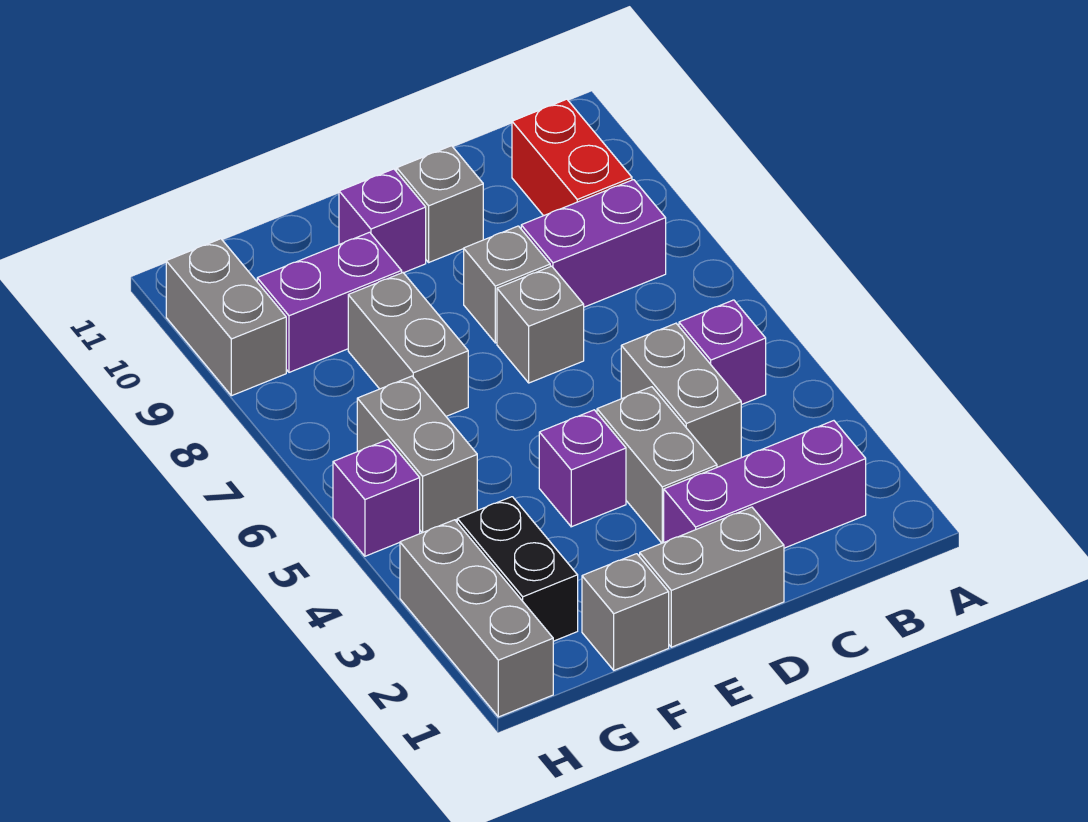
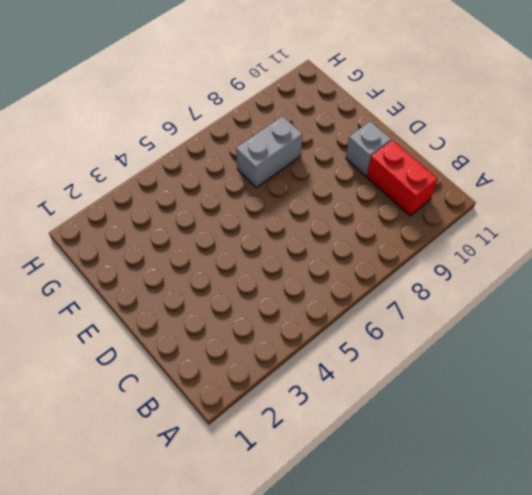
red 1x2 brick [367,140,438,216] -> red 1x2 brick turned to [512,99,632,216]
none -> purple 1x3 brick [664,421,866,548]
none -> purple 1x1 brick [679,300,766,405]
none -> purple 1x2 brick [521,180,666,307]

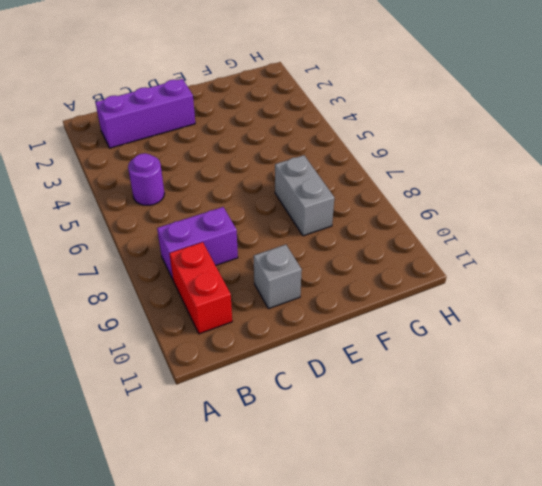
purple 1x1 round brick [128,153,164,205] -> purple 1x1 brick [679,300,766,405]
none -> grey 1x2 brick [621,323,741,467]
none -> grey 1x2 brick [640,507,784,647]
none -> grey 1x2 brick [597,387,717,543]

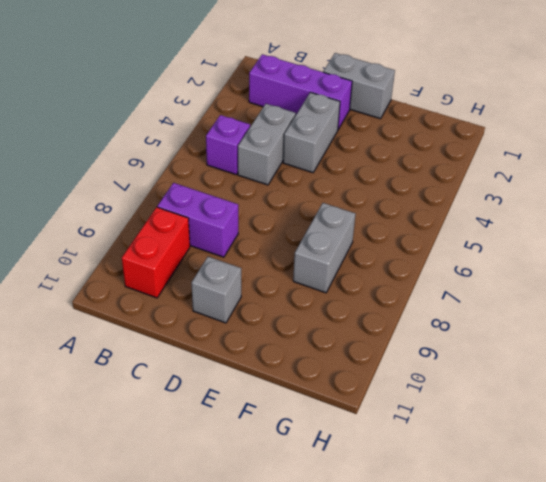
none -> grey 1x1 brick [497,266,584,383]
none -> grey 1x1 brick [464,226,550,343]
none -> purple 1x1 brick [539,410,626,527]

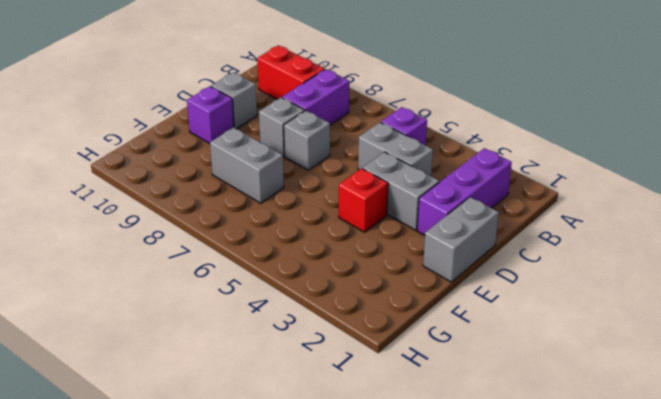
red 1x1 brick [339,168,388,232] -> purple 1x1 brick [539,410,626,527]
none -> grey 1x1 brick [582,554,669,670]
none -> purple 1x2 brick [257,232,402,372]
none -> black 1x2 brick [457,497,578,641]

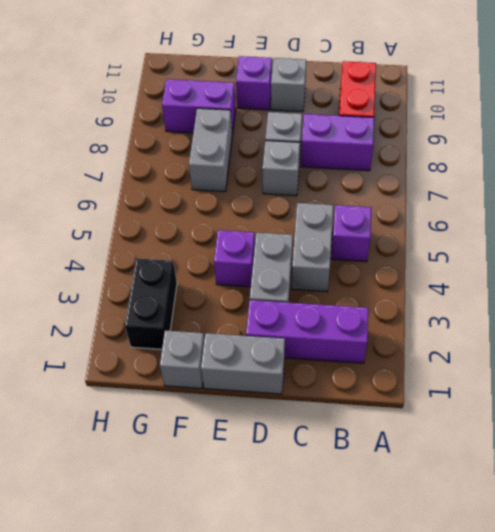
none -> grey 1x2 brick [357,376,477,533]
none -> grey 1x3 brick [400,520,553,717]
none -> purple 1x1 brick [333,440,420,556]

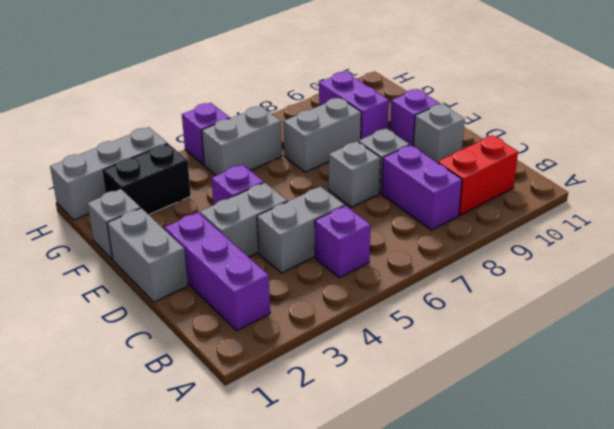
none -> grey 1x2 brick [166,239,286,396]

